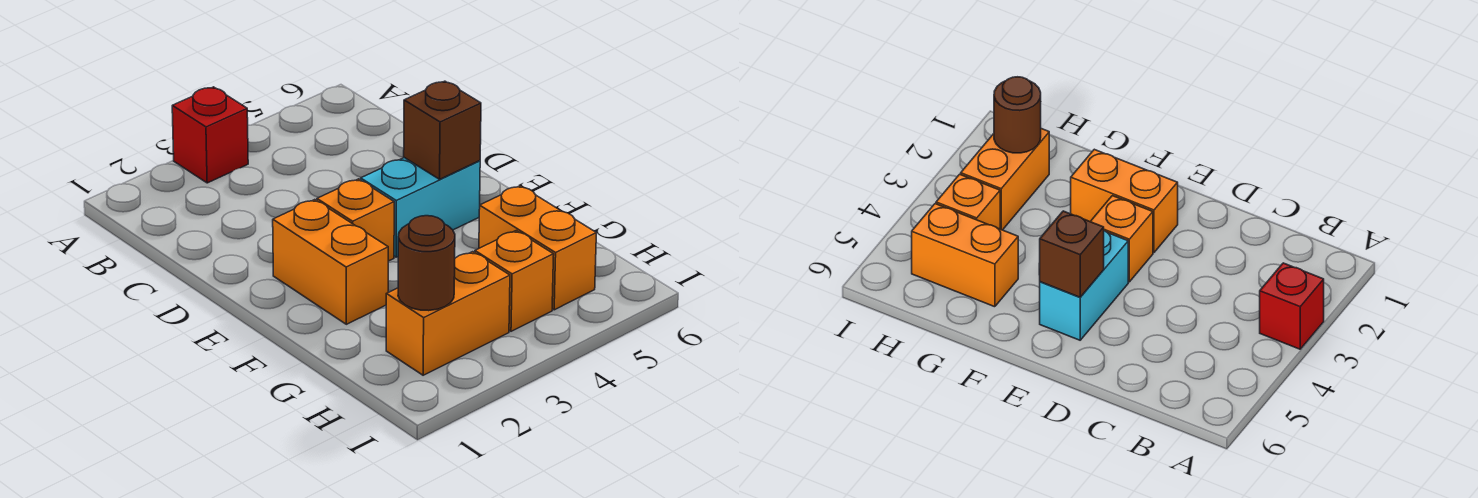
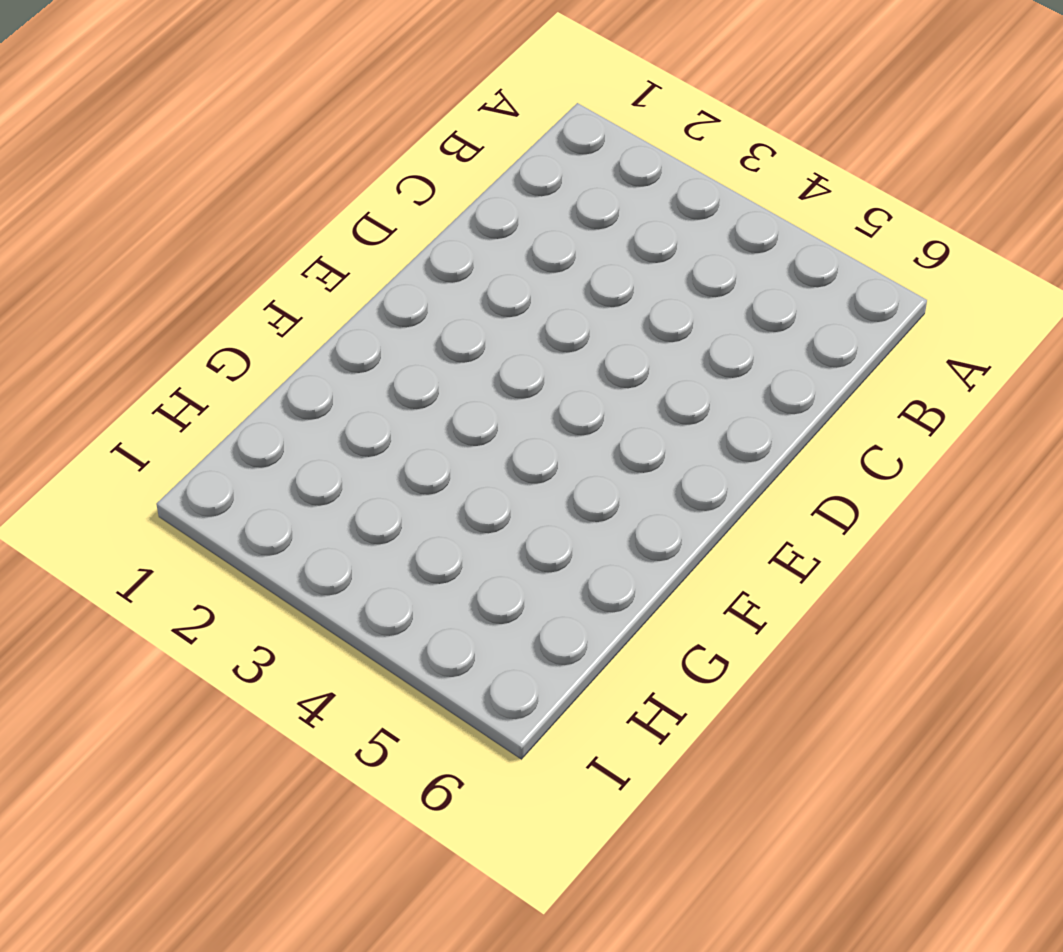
none -> red 1x1 brick [172,87,248,183]
none -> orange 1x2 brick [273,200,388,324]

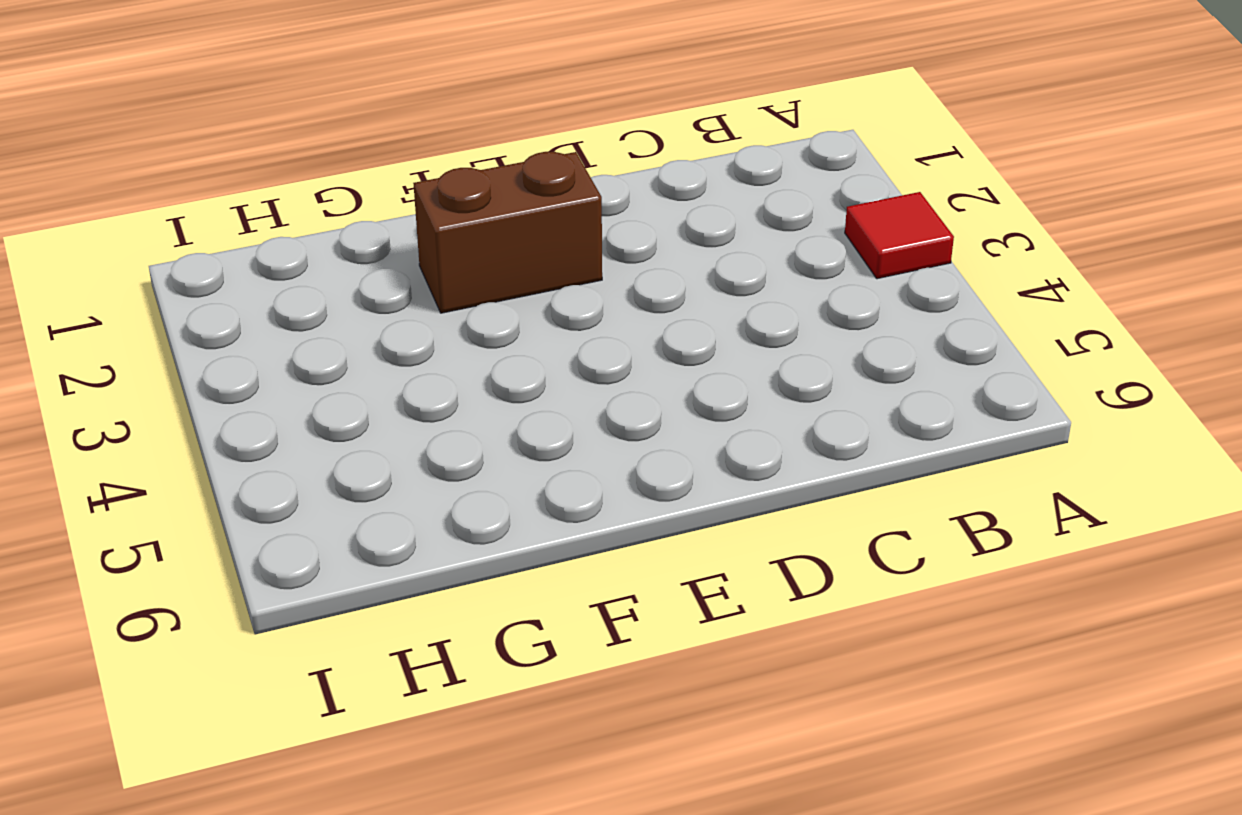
red 1x1 tile [845,192,954,279] -> red 1x1 brick [172,87,248,183]
brown 1x2 brick [413,152,602,313] -> orange 1x2 brick [273,200,388,324]
none -> orange 1x1 brick [317,179,394,261]
none -> cyan 1x2 brick [361,158,480,257]

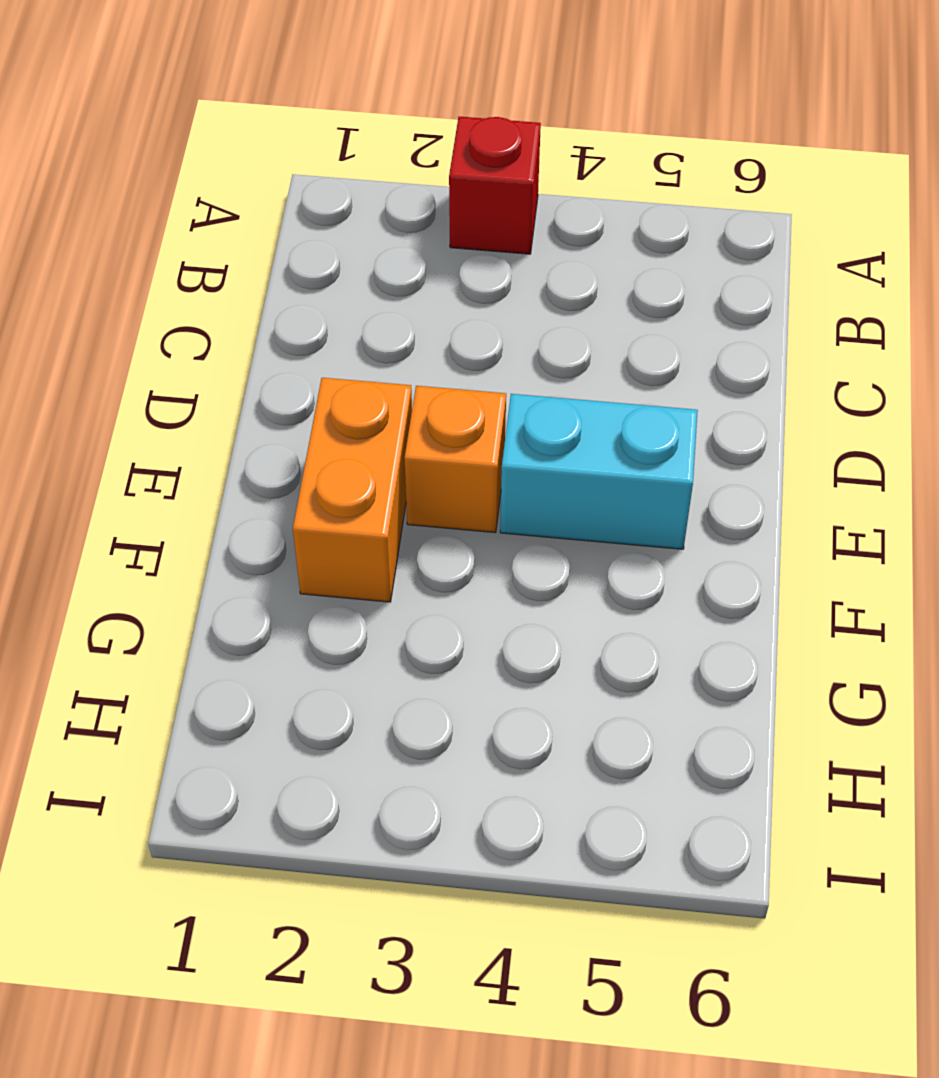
none -> orange 1x2 brick [479,186,596,310]
none -> orange 1x2 brick [386,252,510,375]

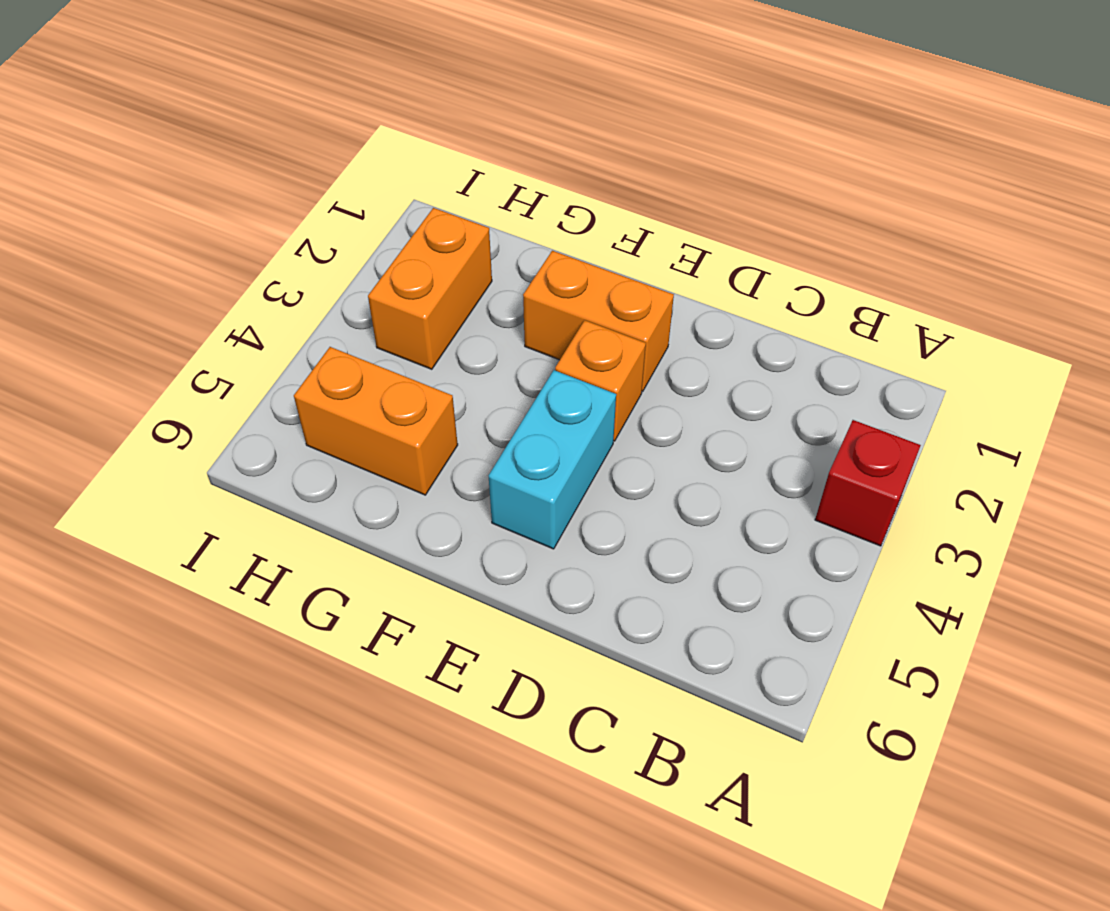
none -> orange 1x1 brick [475,231,554,331]
none -> brown 1x1 brick [404,81,481,179]

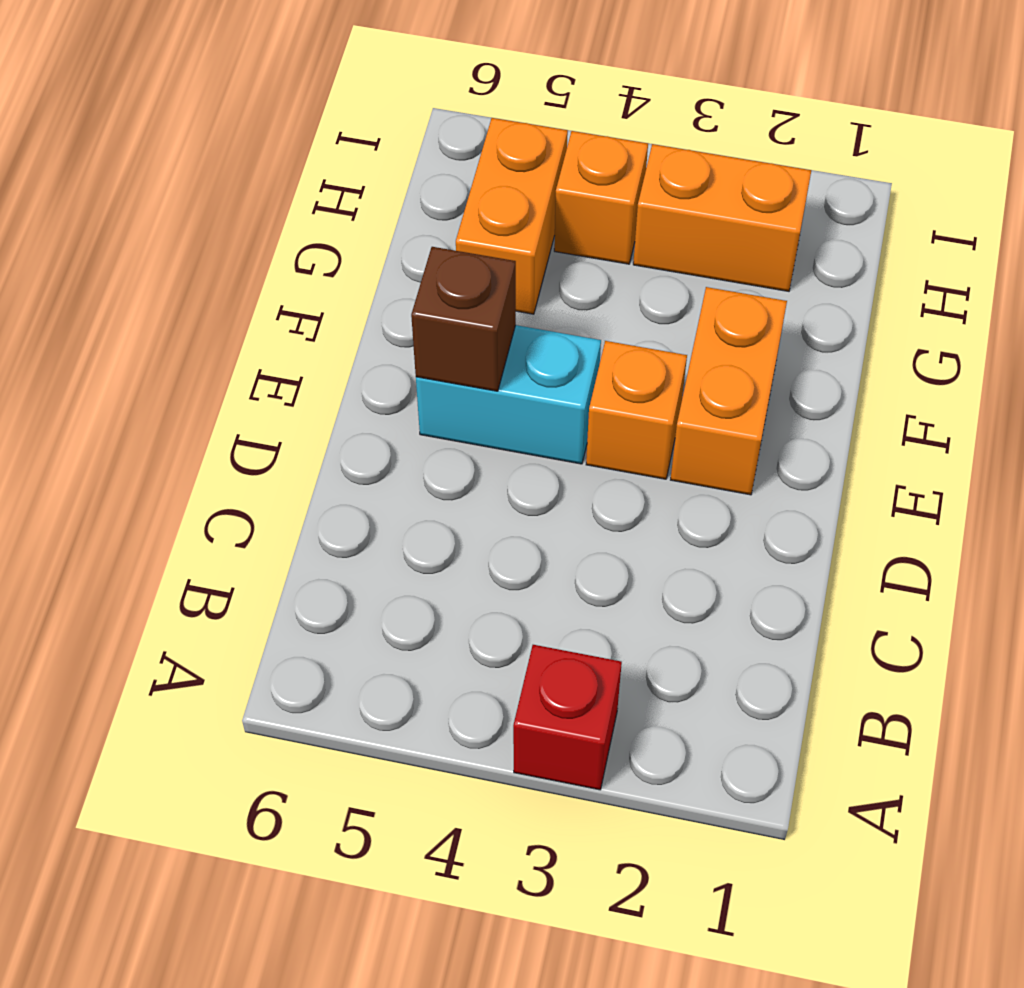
none -> brown 1x1 round brick [398,216,455,311]

